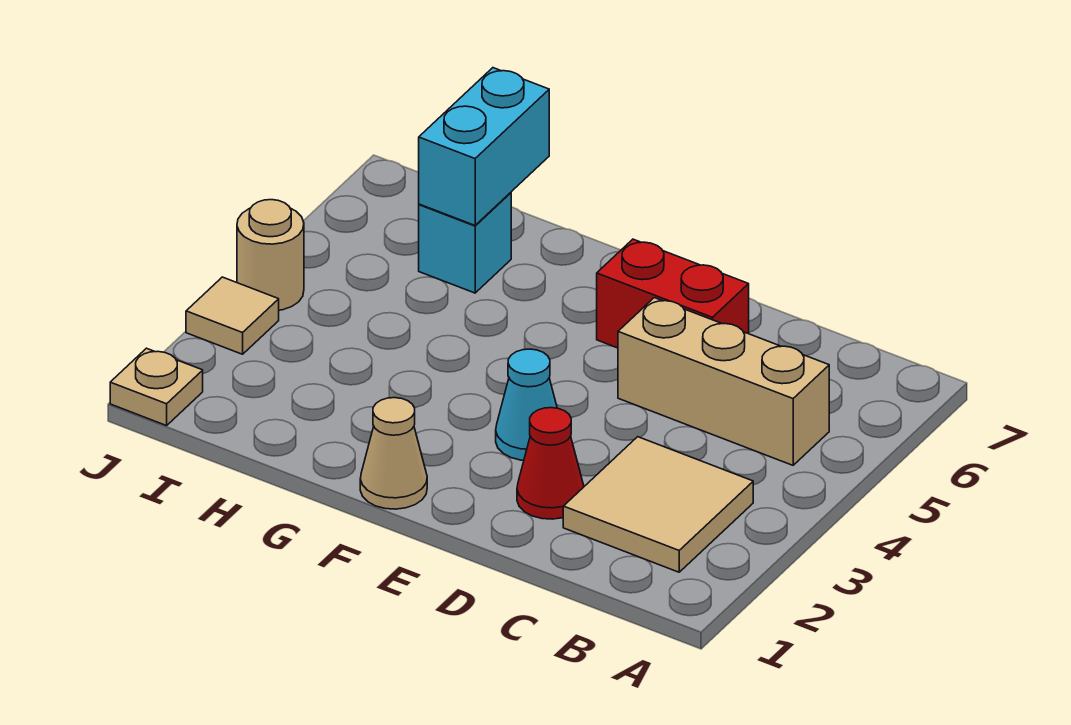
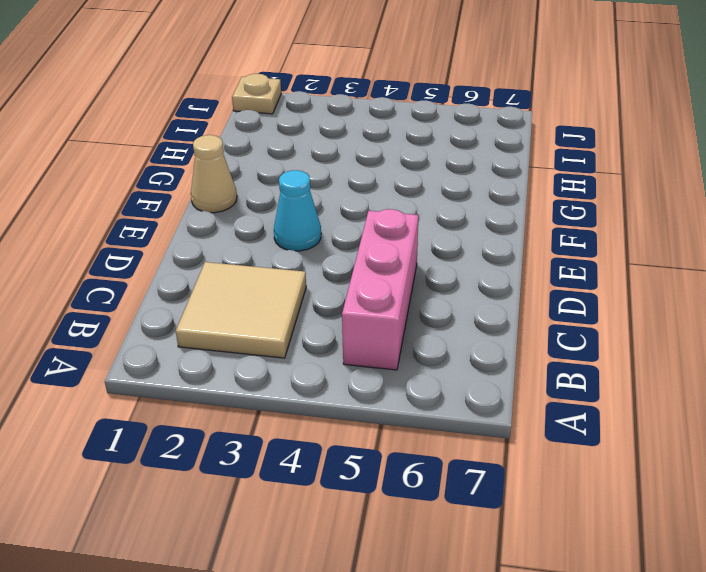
pink 1x3 brick [342,209,418,370] -> tan 1x3 brick [618,298,829,465]
none -> red 1x1 cone [517,408,584,519]
none -> red 1x2 brick [597,239,749,348]

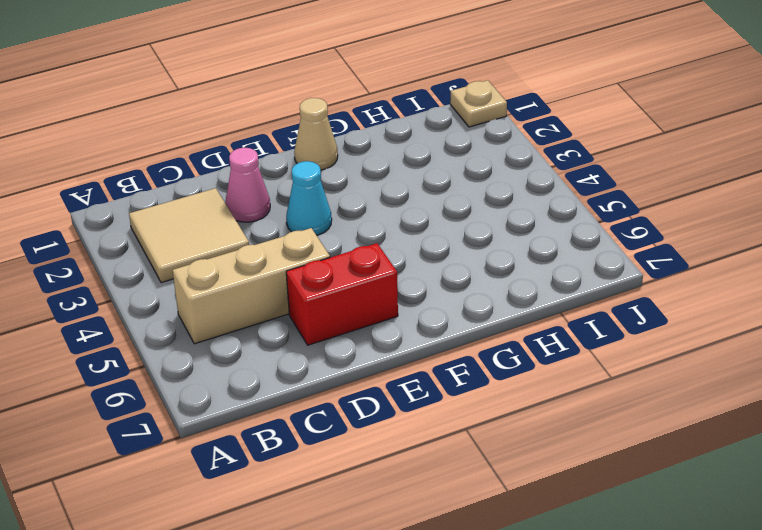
pink 1x1 cone [225,148,270,222] -> red 1x1 cone [517,408,584,519]
none -> cyan 1x1 brick [419,193,511,293]
none -> tan 1x1 tile [186,277,279,354]

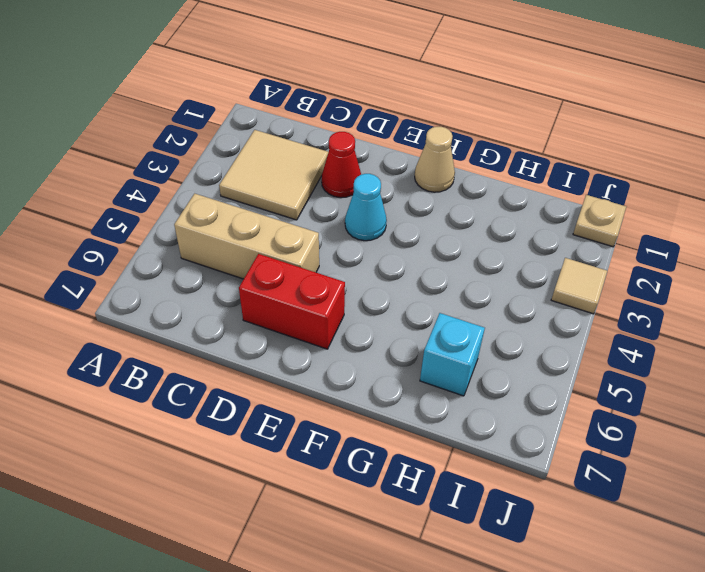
none -> tan 1x1 round brick [237,200,304,310]
none -> cyan 1x2 brick [419,68,549,225]

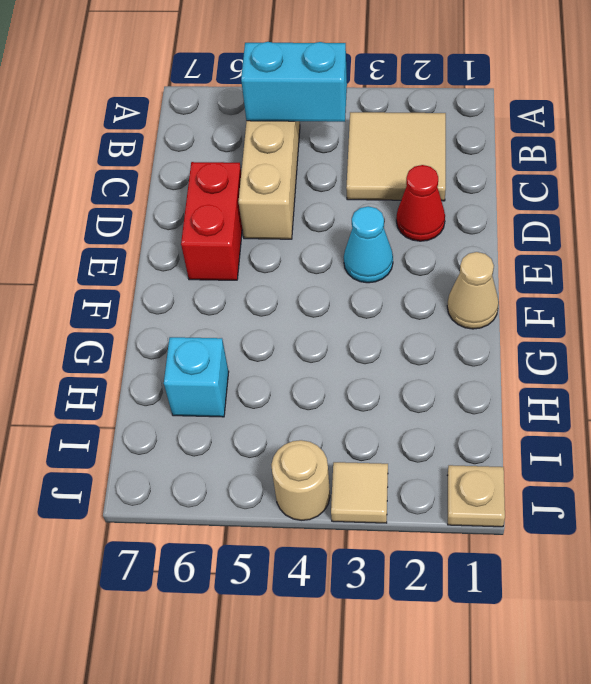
cyan 1x2 brick [241,42,347,122] -> cyan 1x2 brick moved to [419,68,549,225]

